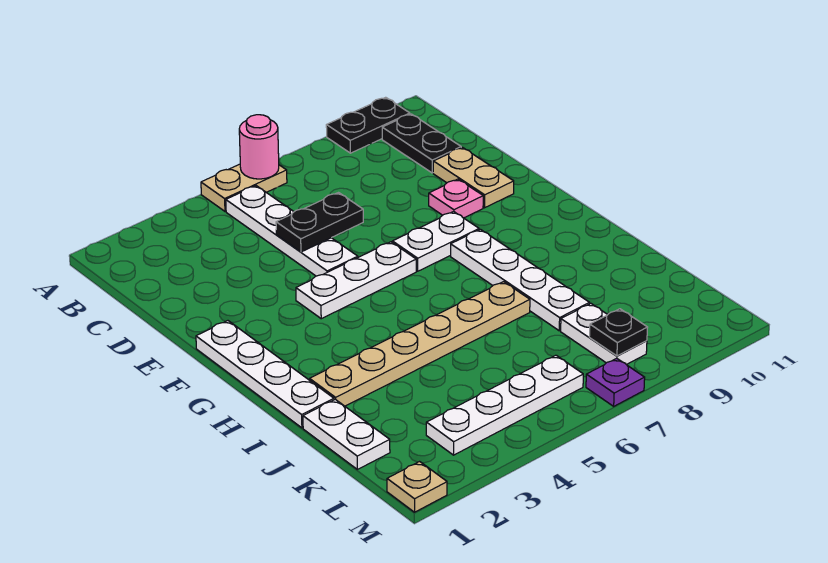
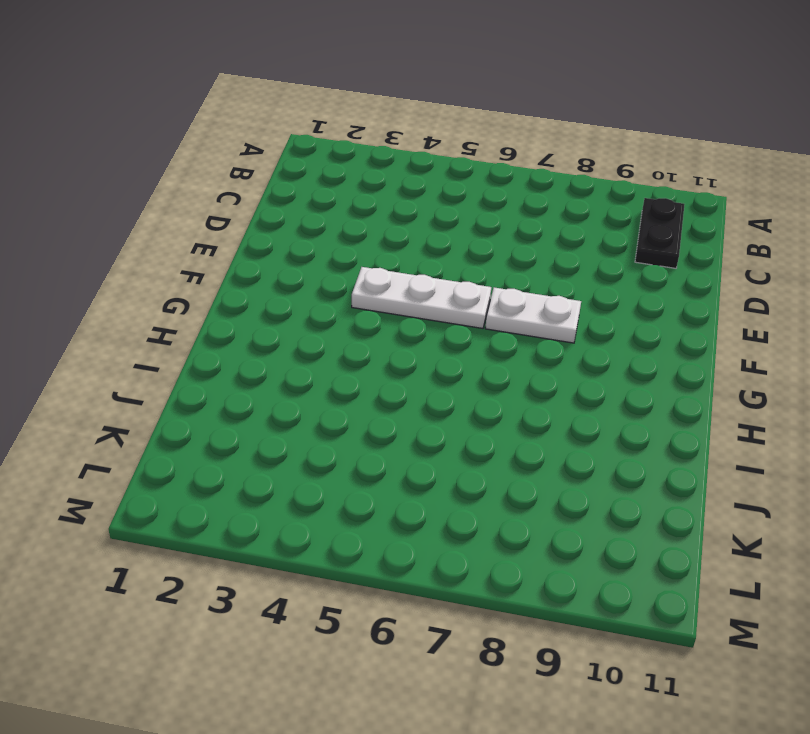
none -> tan 1x2 plate [201,164,287,211]
none -> black 1x2 plate [326,97,410,153]
none -> white 1x4 plate [226,186,358,276]

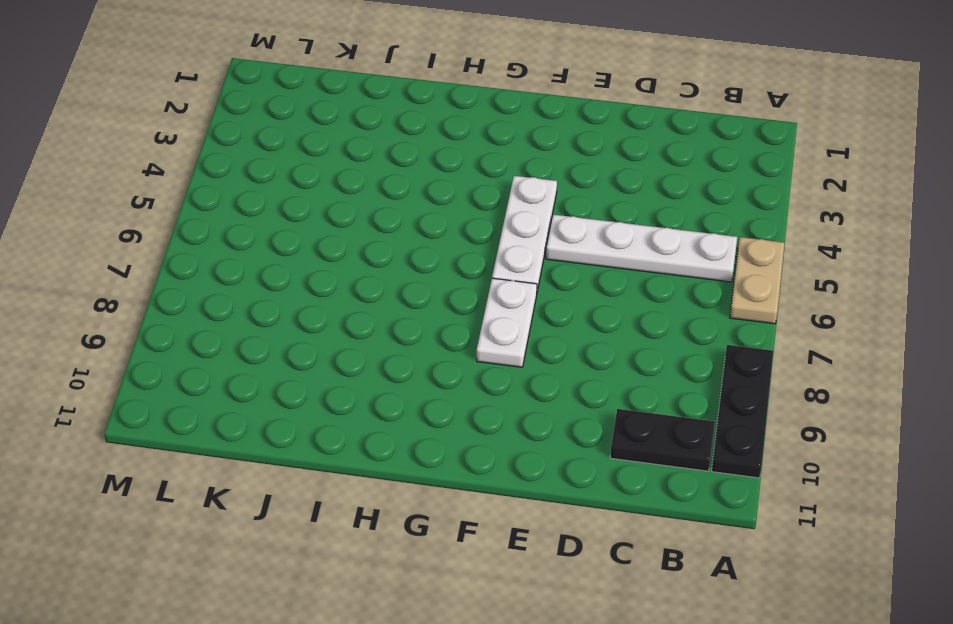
black 1x3 plate [711,345,773,478] -> black 1x2 plate [326,97,410,153]
none -> tan 1x2 plate [433,147,514,208]
none -> pink 1x1 plate [429,179,483,218]
none -> white 1x4 plate [196,321,334,428]

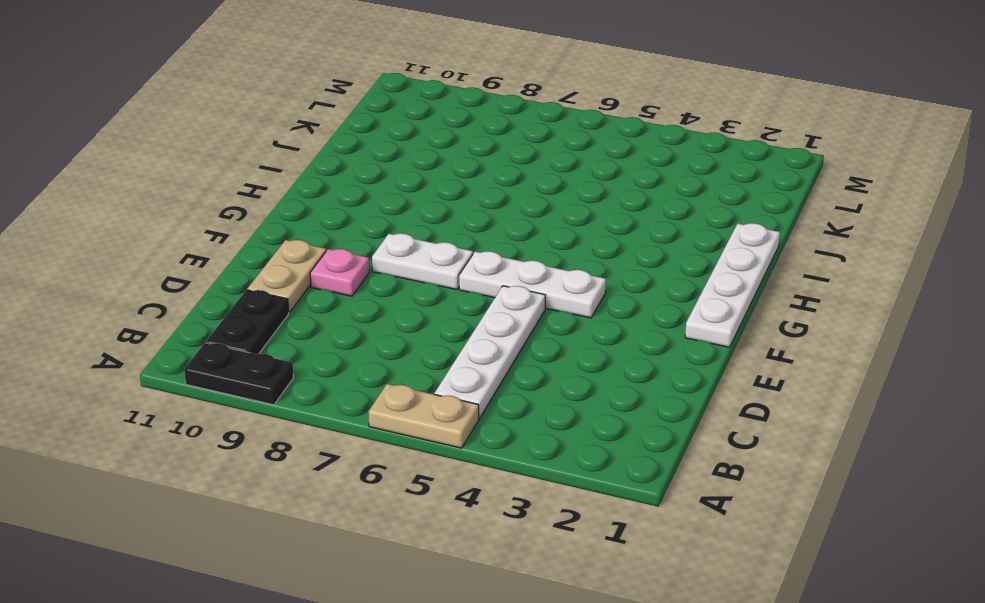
none -> white 1x4 plate [451,229,590,331]
none -> tan 1x6 plate [310,282,530,406]
none -> white 1x2 plate [303,399,390,469]

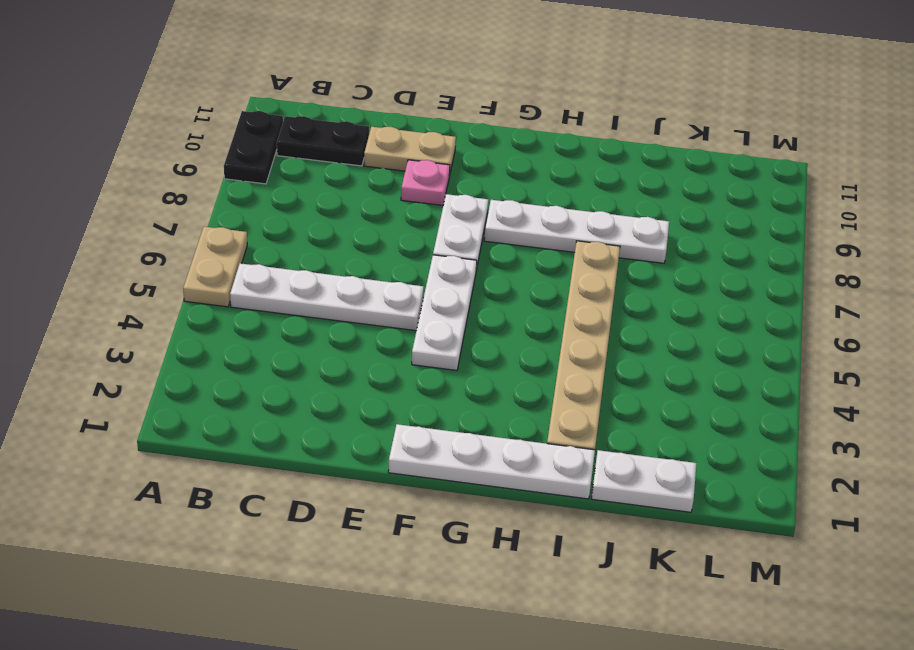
none -> white 1x2 plate [561,304,647,365]
none -> white 1x4 plate [426,355,583,455]
none -> tan 1x1 plate [387,462,447,512]

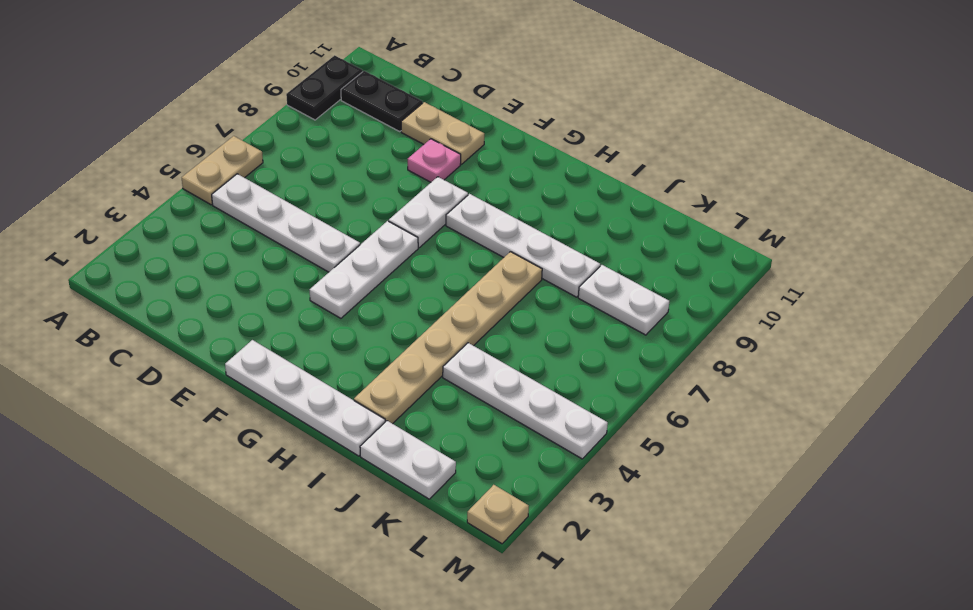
white 1x4 plate [443,343,608,459] -> white 1x4 plate turned to [426,355,583,455]
none -> purple 1x1 plate [586,358,645,406]
none -> pink 1x1 round brick [239,115,279,179]
none -> black 1x2 plate [276,193,363,252]

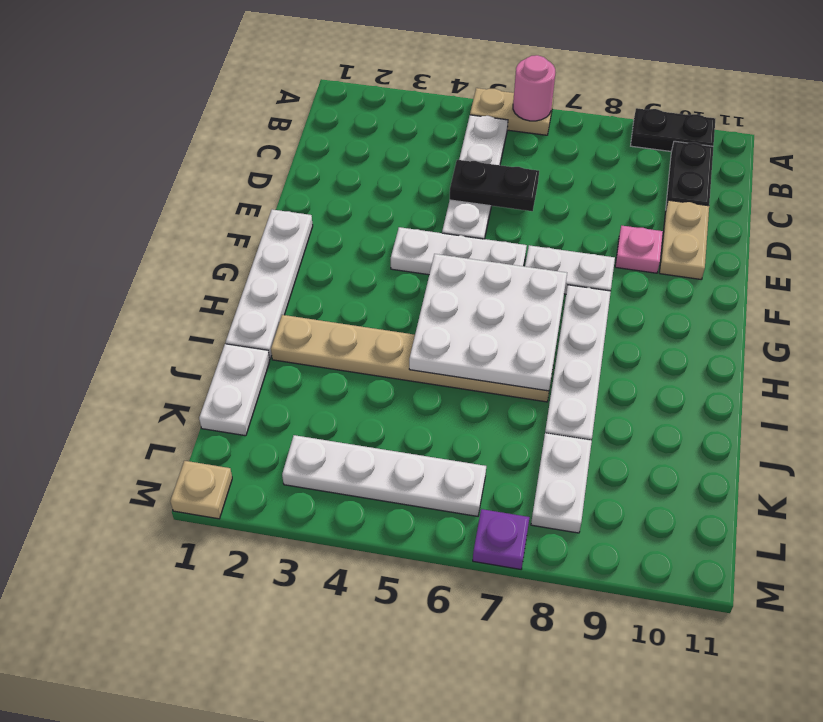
white 3x3 plate [409,254,567,391] -> none
none -> black 1x1 plate [589,309,648,356]

